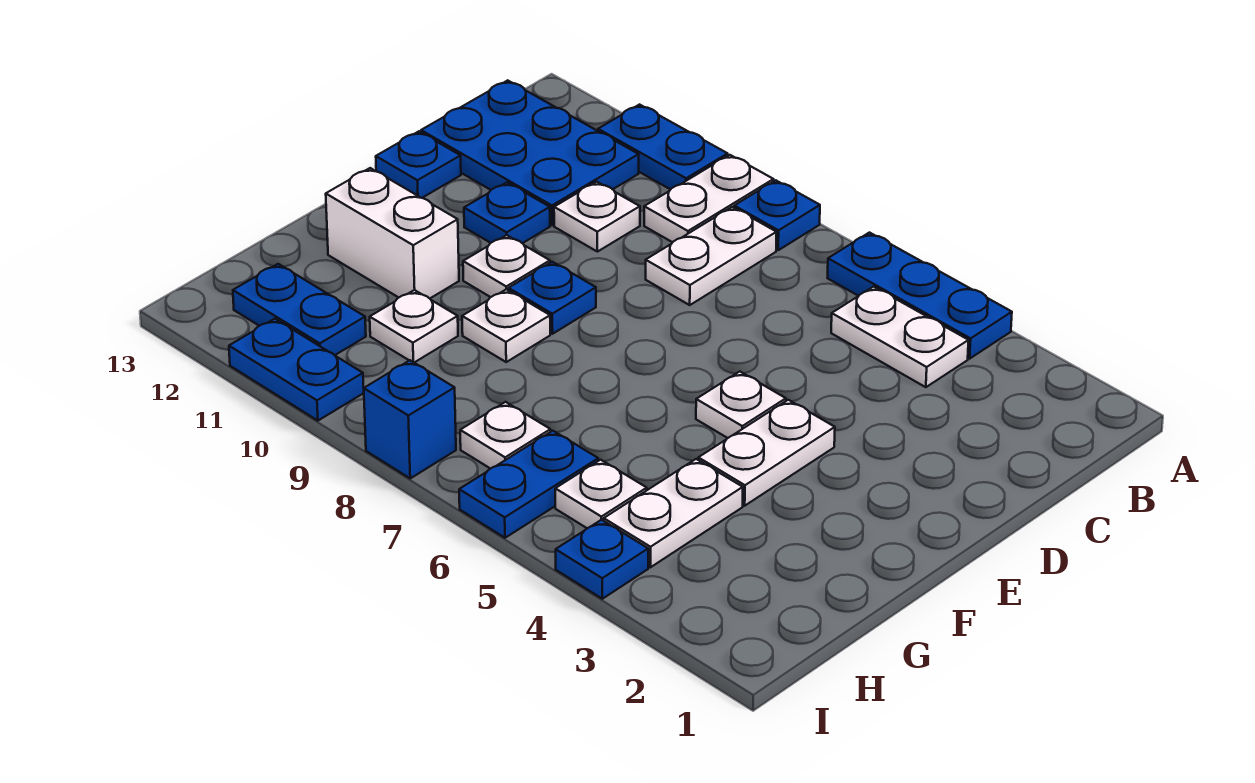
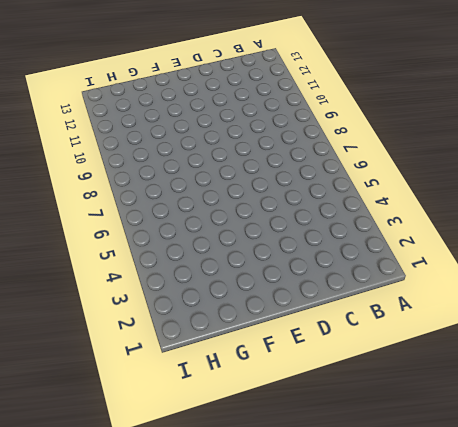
none -> blue 1x3 plate [828,233,1012,359]
none -> blue 1x1 plate [734,180,820,250]
none -> white 1x2 plate [644,155,774,242]

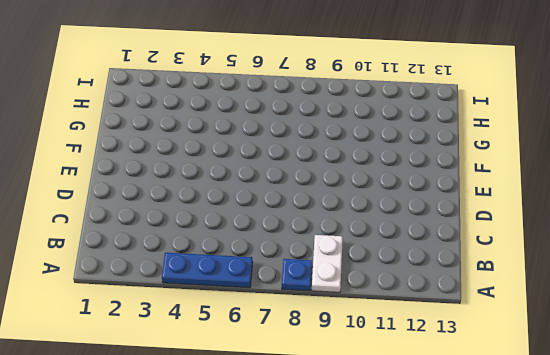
none -> blue 1x2 plate [598,105,728,190]
none -> white 1x2 plate [831,287,969,387]
none -> white 1x2 plate [646,207,777,305]

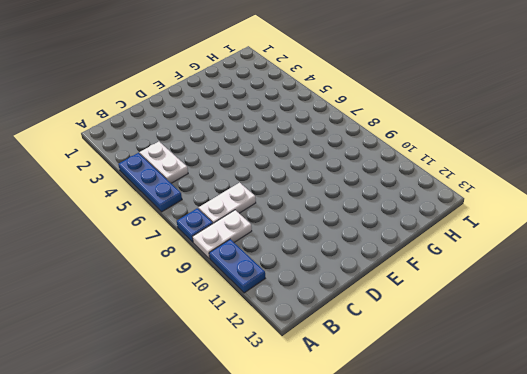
none -> blue 2x3 plate [421,80,639,225]
none -> white 1x1 plate [554,182,640,252]
none -> blue 1x1 plate [464,182,550,243]

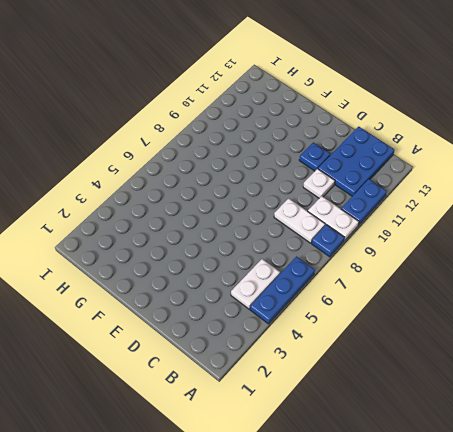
none -> blue 1x1 plate [376,131,461,198]
none -> white 1x2 plate [698,400,835,506]
none -> white 1x1 plate [696,372,786,438]

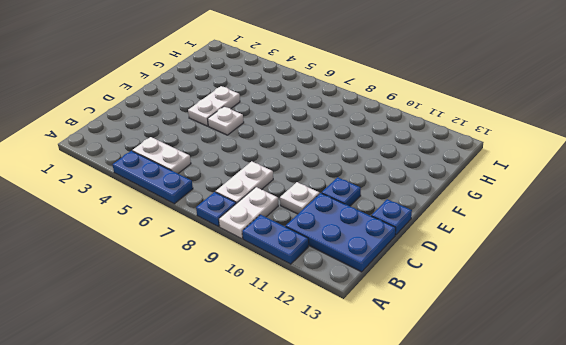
none -> blue 1x1 plate [509,262,596,334]
none -> white 1x1 plate [463,235,550,297]
none -> white 1x1 plate [462,289,550,362]

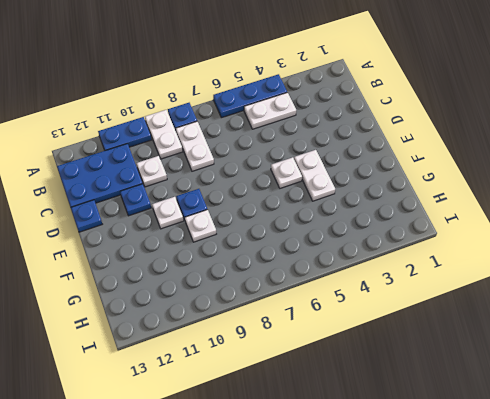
none -> white 1x2 brick [326,168,459,298]
none -> white 1x2 plate [604,459,743,567]
none -> white 1x1 plate [370,290,458,362]

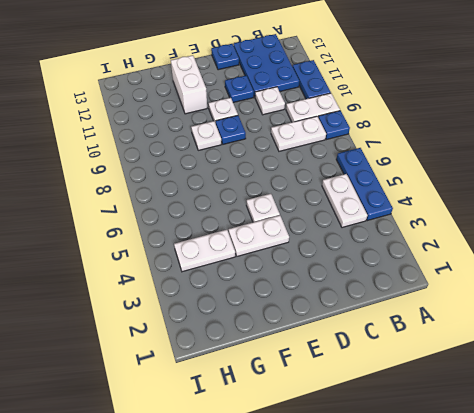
none -> white 1x1 plate [370,290,458,362]
none -> white 1x1 plate [555,460,647,528]
none -> blue 1x2 plate [459,431,598,538]

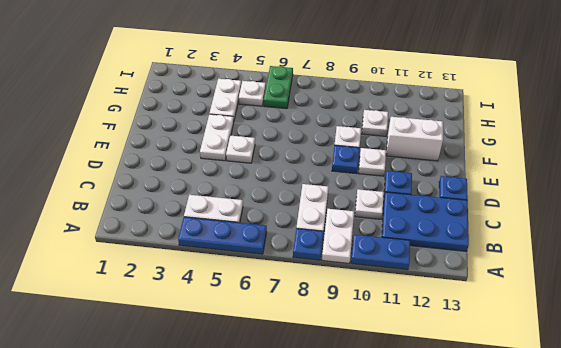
green 1x2 plate [264,66,293,109] -> blue 1x2 plate [459,431,598,538]
none -> white 1x1 plate [460,402,551,469]
none -> blue 1x2 plate [233,264,366,355]
none -> blue 1x1 plate [556,520,648,599]

